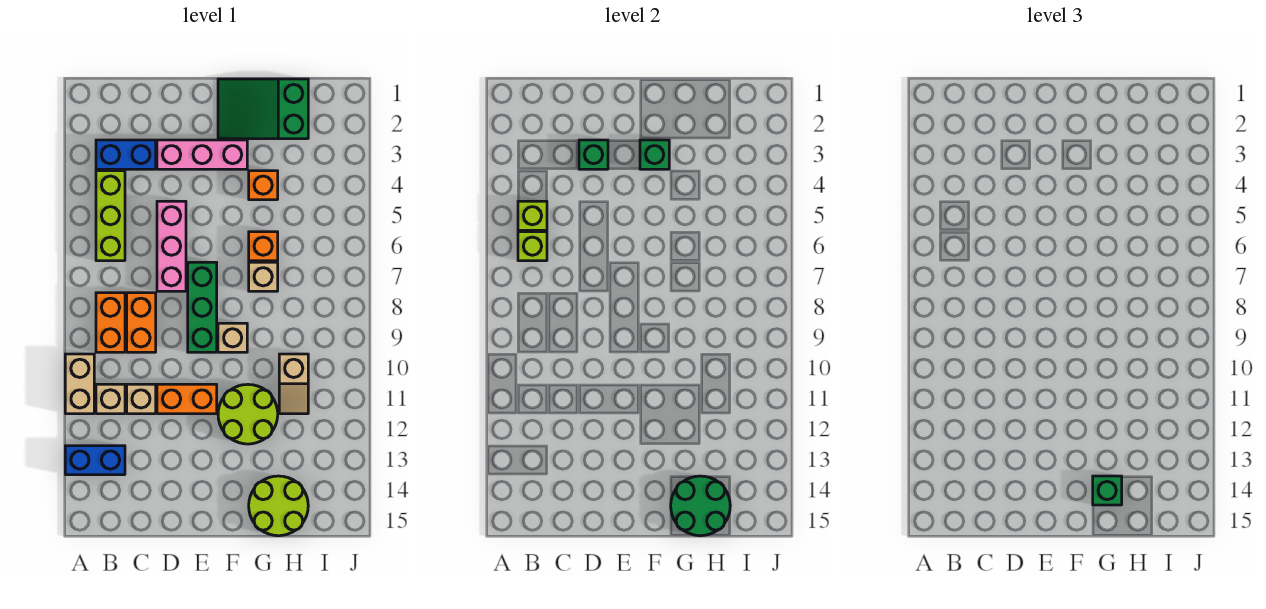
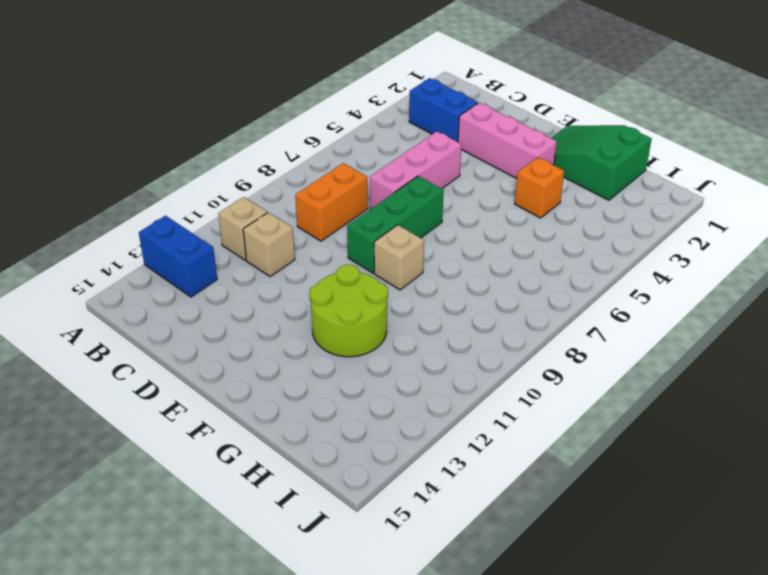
none -> tan 1x2 brick [65,354,94,414]
none -> lime 1x3 brick [96,171,125,261]
none -> orange 1x2 brick [96,293,125,352]

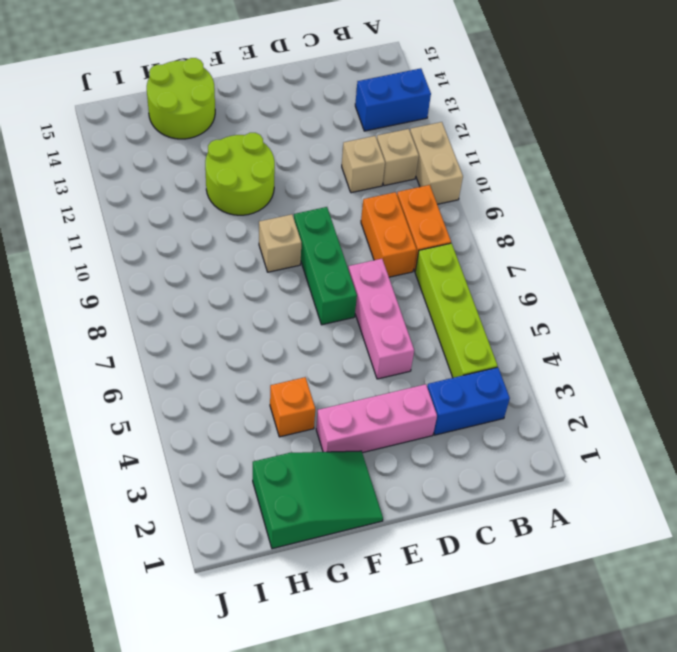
lime 1x4 brick [415,243,497,378] -> lime 1x3 brick [96,171,125,261]
none -> orange 1x2 brick [157,384,217,414]
none -> orange 1x1 brick [249,232,278,261]
none -> tan 1x1 brick [249,262,278,291]

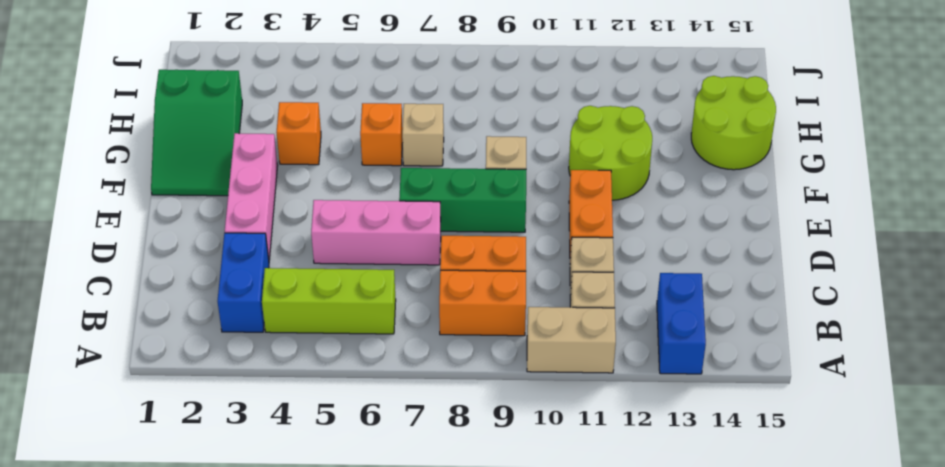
none -> tan 1x2 slope [279,354,308,414]
none -> lime 1x1 brick [518,201,547,230]
none -> lime 1x1 brick [518,232,547,261]

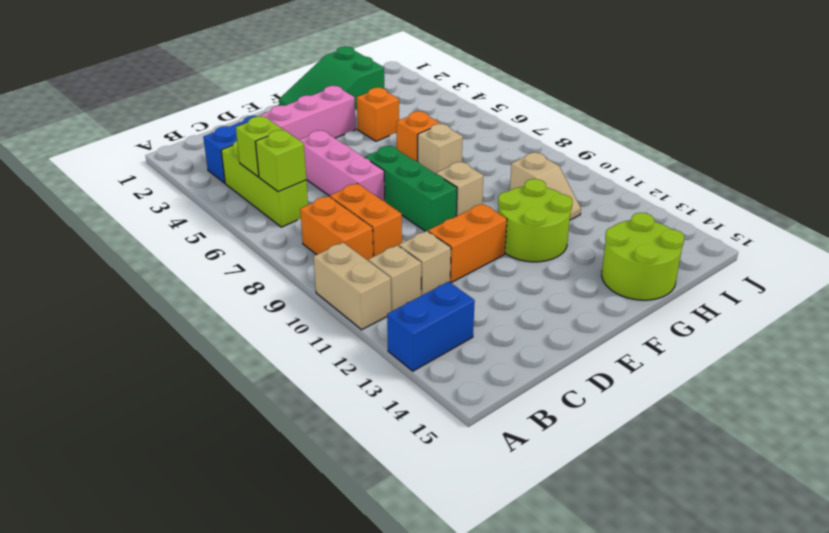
none -> green 1x1 brick [579,140,608,169]
none -> green 1x1 brick [640,140,669,169]
none -> green 2x2 round brick [671,476,730,536]

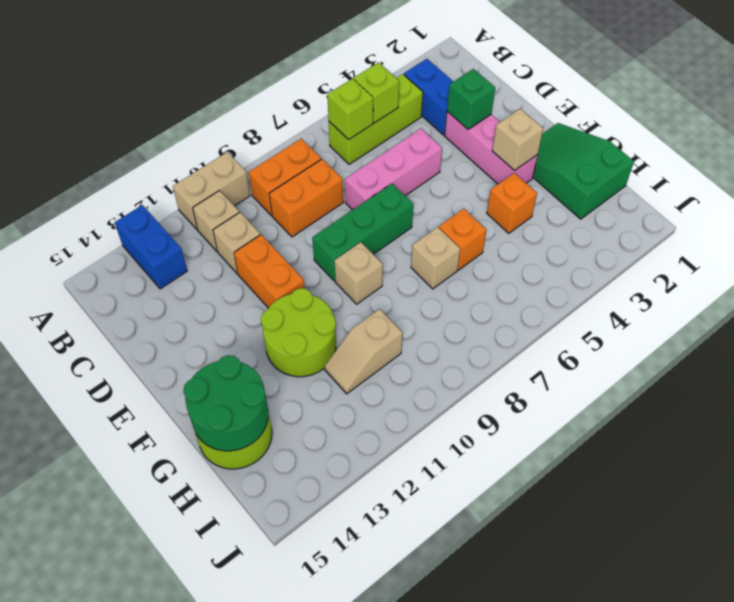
tan 1x1 brick [492,109,543,171] -> green 1x1 brick [640,140,669,169]
none -> green 1x1 brick [1093,476,1122,505]

